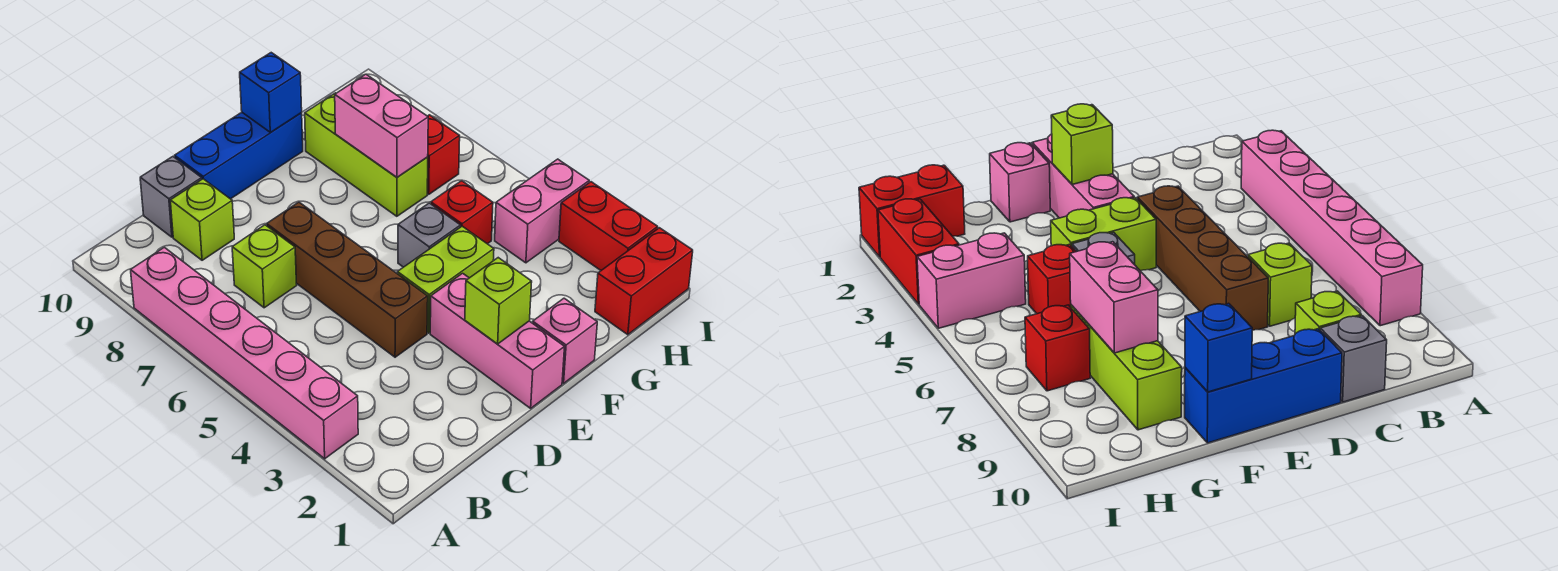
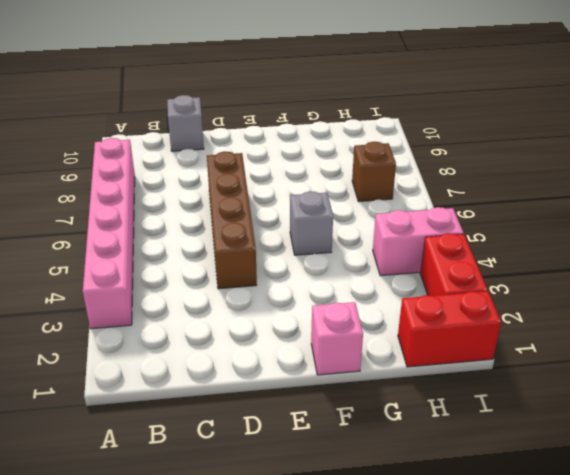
brown 1x1 brick [352,142,396,202] -> red 1x1 brick [427,115,460,194]
none -> lime 1x1 brick [232,225,297,308]
none -> lime 1x1 brick [170,179,234,260]
none -> blue 1x3 brick [175,112,303,199]

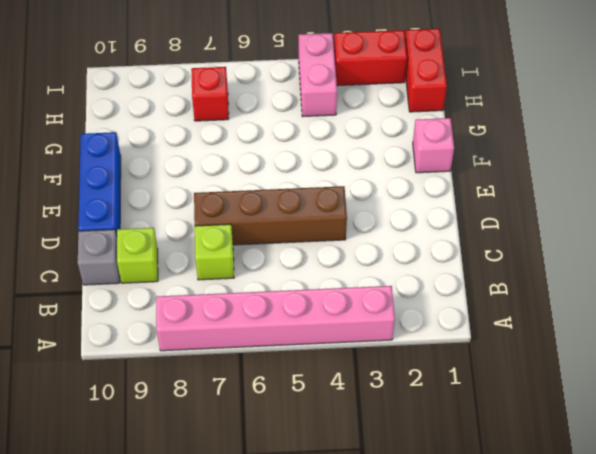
none -> pink 1x3 brick [430,273,565,408]
none -> lime 1x2 brick [397,226,494,333]
none -> grey 1x1 brick [398,203,461,267]

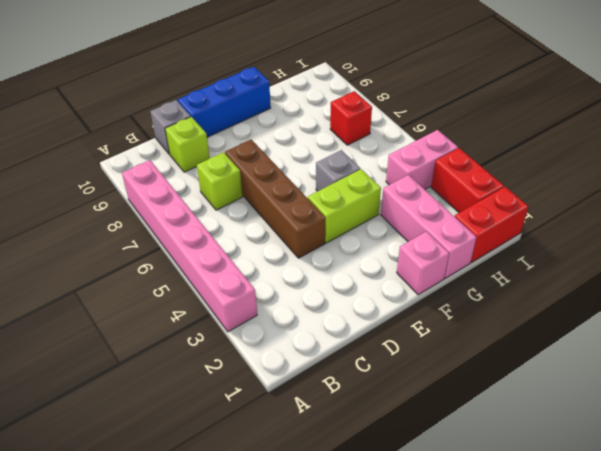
pink 1x3 brick [381,175,476,278] -> pink 1x3 brick moved to [430,273,565,408]
none -> red 1x1 brick [431,181,493,244]
none -> lime 1x3 brick [305,93,428,216]
none -> lime 1x1 brick [465,258,532,344]

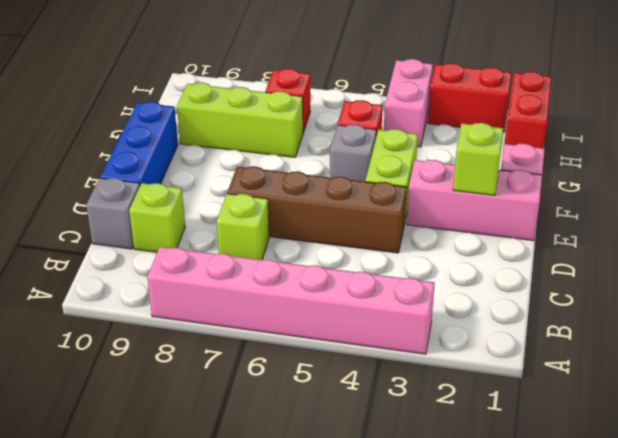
none -> blue 1x1 brick [240,53,302,132]
none -> pink 1x2 brick [335,74,428,177]

